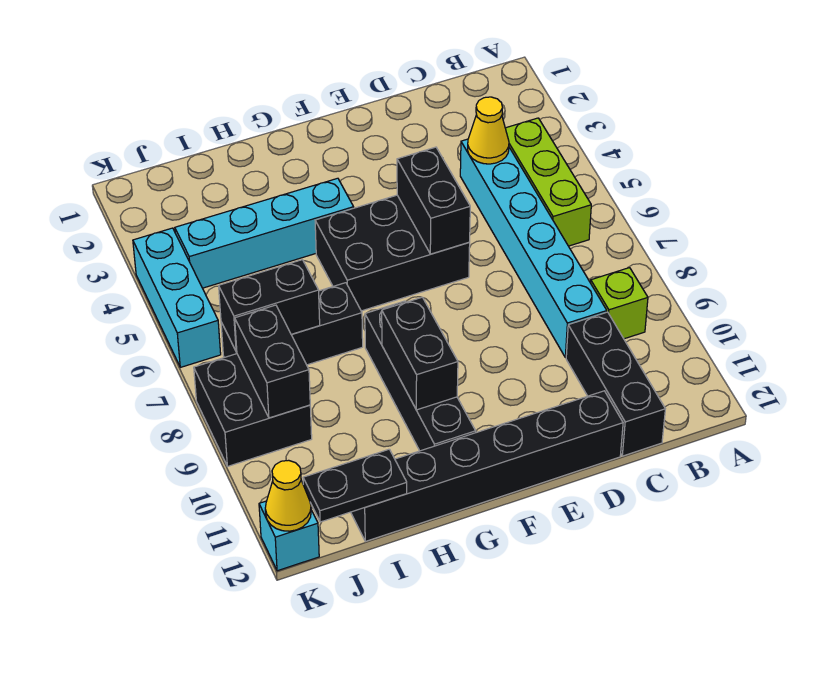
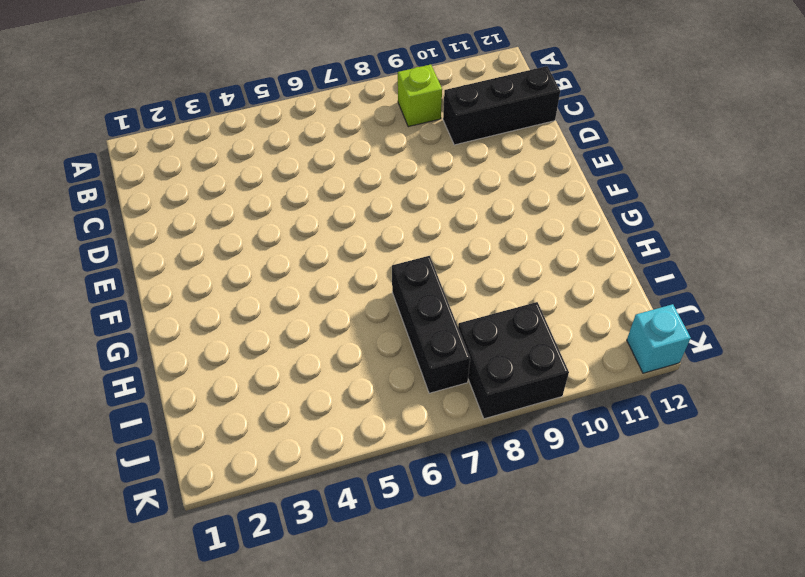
none -> lime 1x3 brick [505,118,591,246]
none -> cyan 1x6 brick [460,139,607,358]
none -> black 1x6 brick [351,391,623,541]

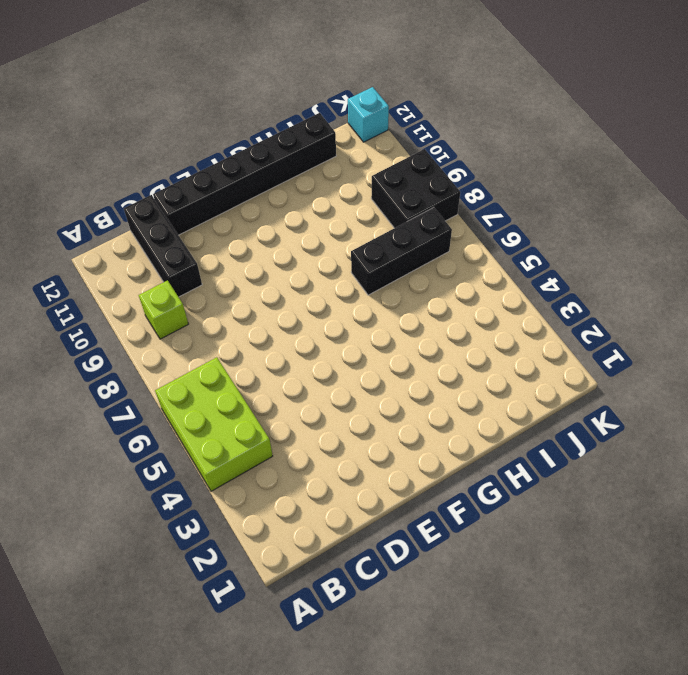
lime 2x3 brick [155,357,273,491] -> lime 1x3 brick [505,118,591,246]
none -> cyan 1x6 brick [460,139,607,358]
none -> black 2x3 brick [315,195,470,311]
none -> cyan 1x4 brick [175,178,354,288]

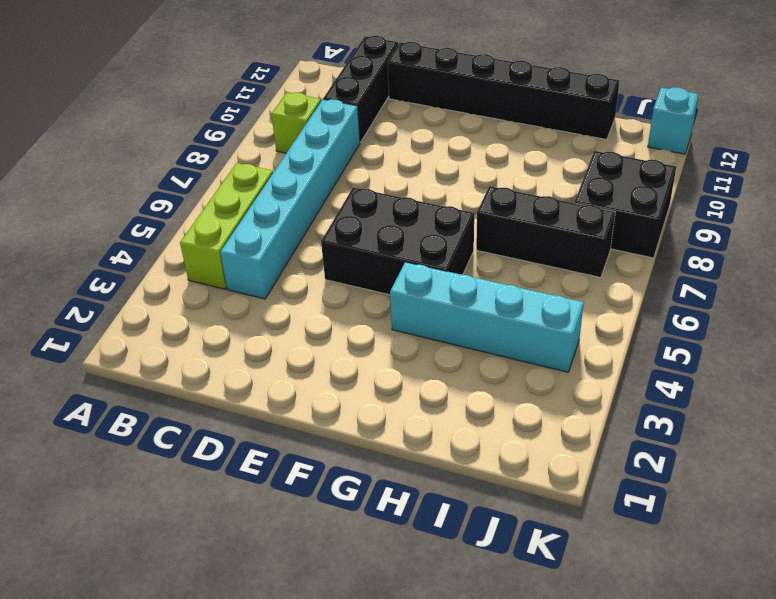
none -> black 1x4 brick [365,301,476,451]
none -> cyan 1x3 brick [133,228,221,367]
none -> yellow 1x1 cone [468,97,509,164]

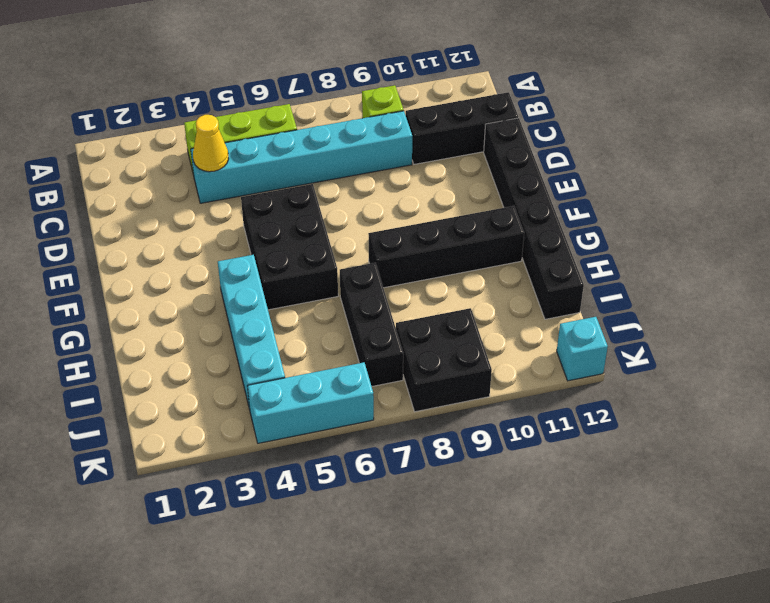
none -> black 1x2 brick [397,147,470,254]
none -> black 1x2 brick [382,297,458,410]
none -> black 1x2 brick [219,260,320,351]

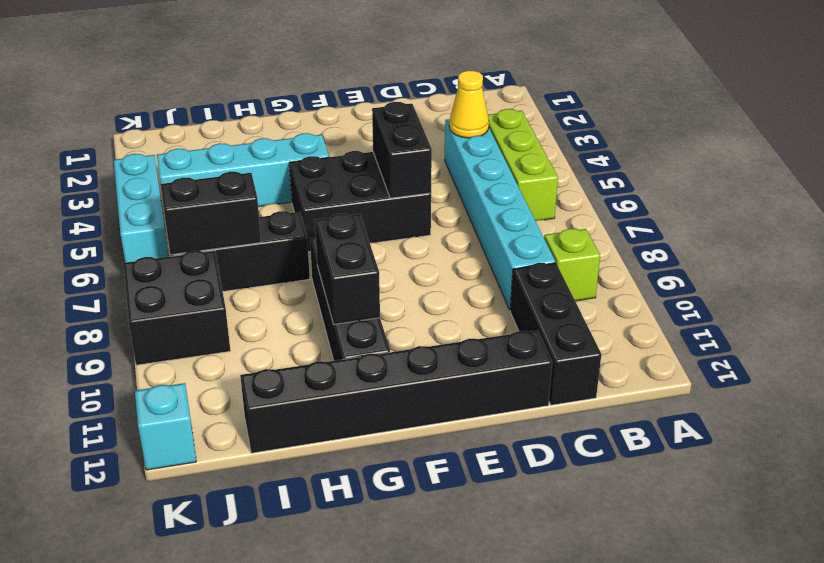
none -> black 1x2 plate [303,449,407,522]
none -> black 1x2 brick [235,305,310,418]
none -> yellow 1x1 cone [265,460,311,531]

